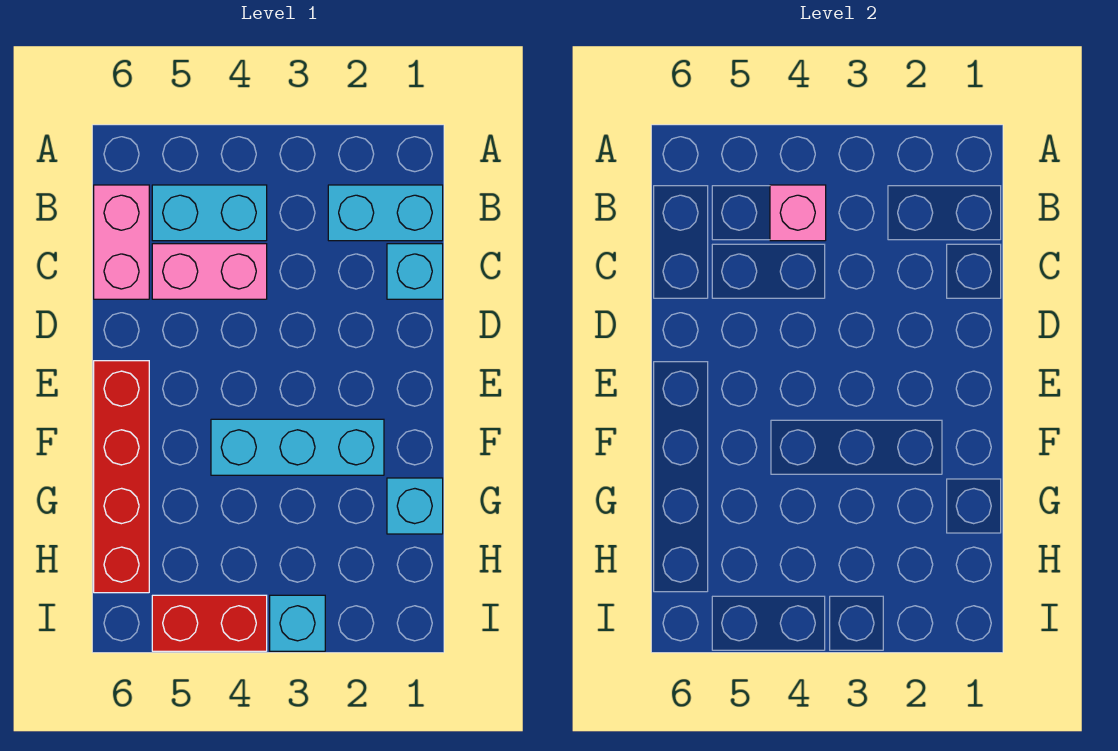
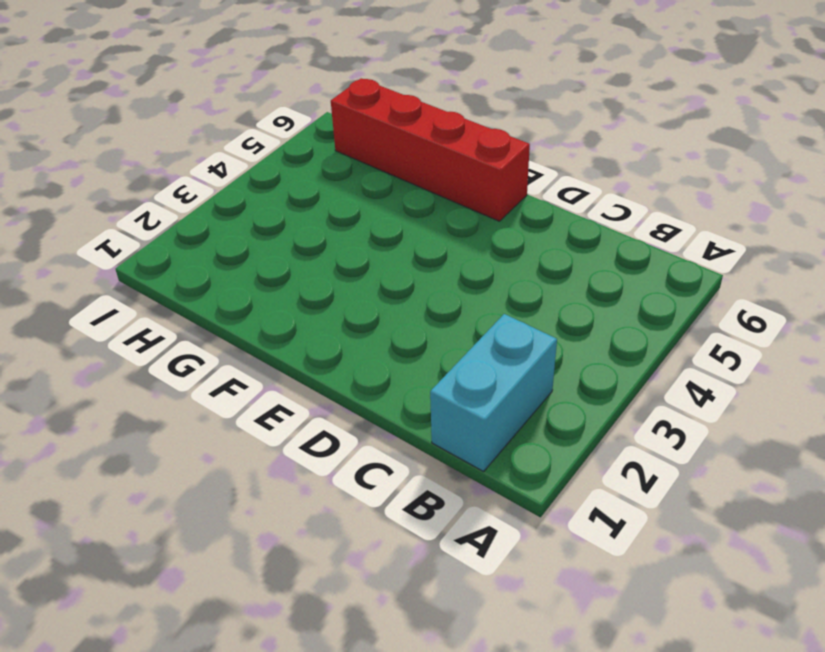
none -> cyan 1x2 brick [152,185,267,241]
none -> pink 1x2 brick [94,185,149,299]

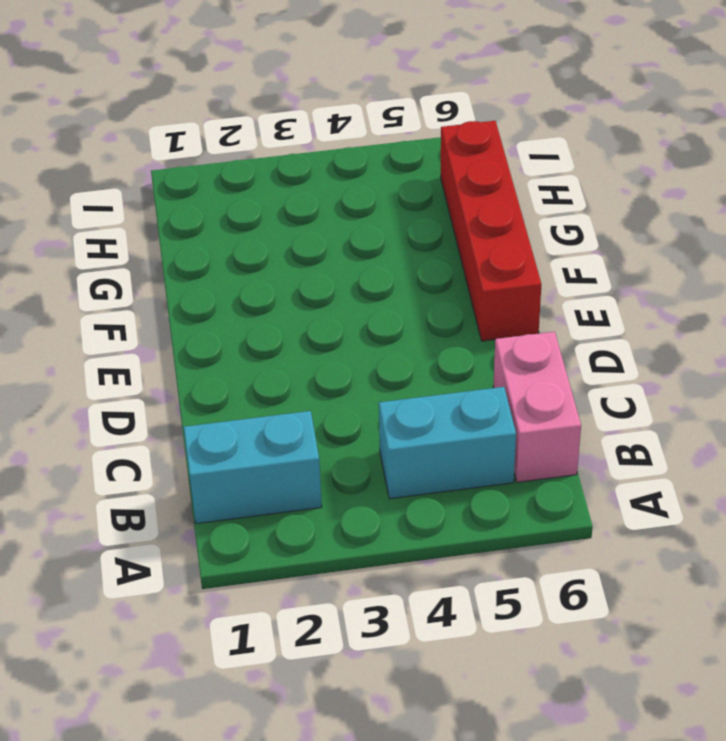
none -> cyan 1x1 brick [387,244,443,299]
none -> pink 1x2 brick [152,244,267,299]

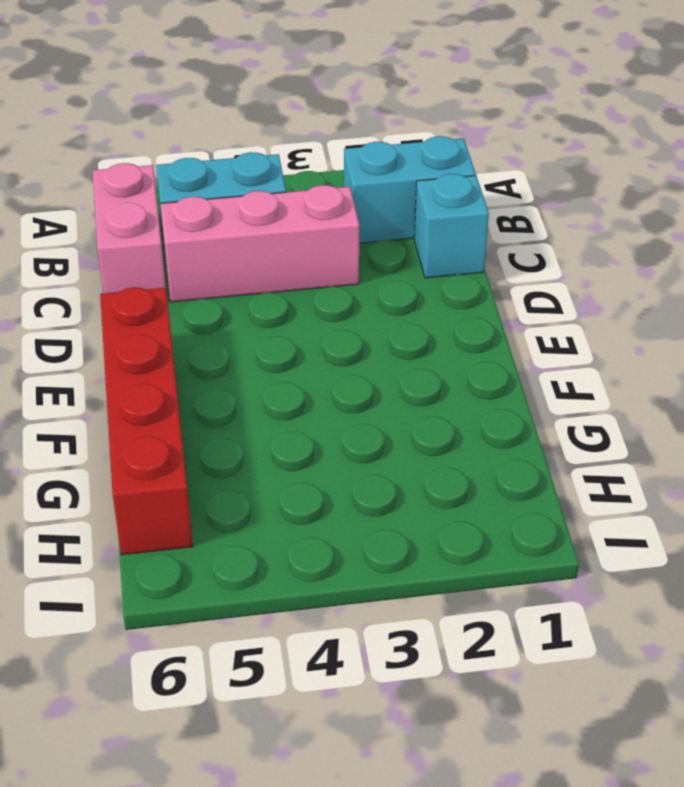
pink 1x3 brick [160,185,359,302] -> pink 1x2 brick [152,244,267,299]
none -> cyan 1x3 brick [211,419,384,475]
none -> cyan 1x1 brick [387,478,443,534]

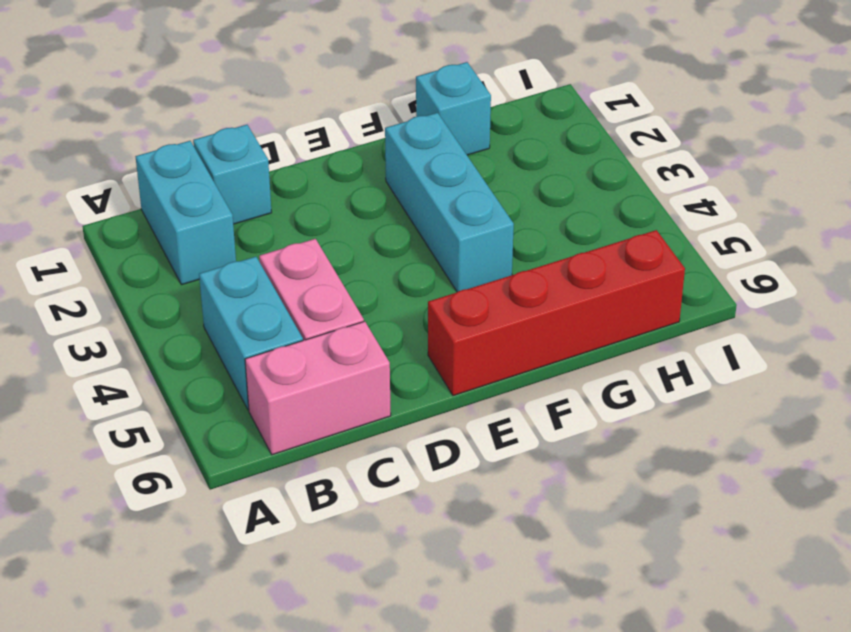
none -> cyan 1x1 brick [270,595,325,651]
none -> red 1x2 brick [152,595,267,651]

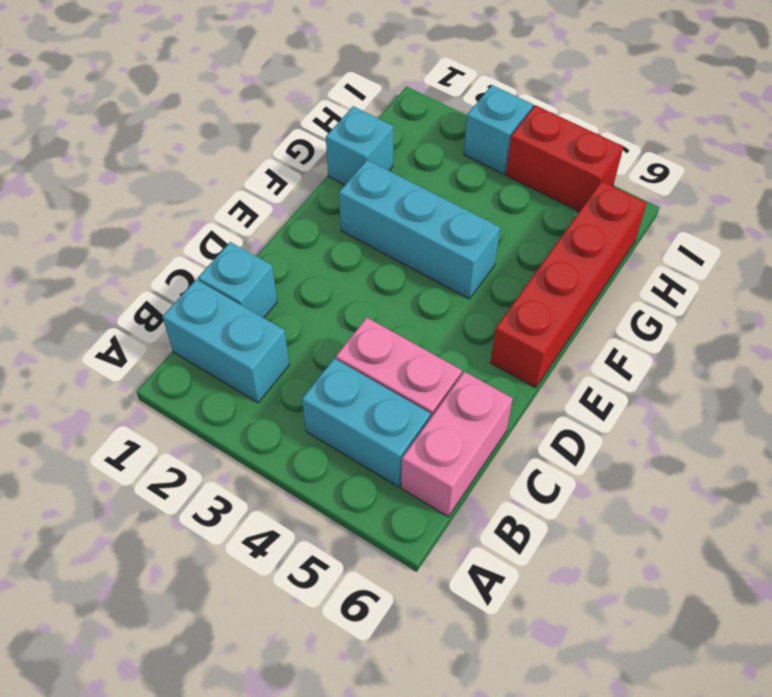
none -> pink 1x1 brick [770,185,826,241]

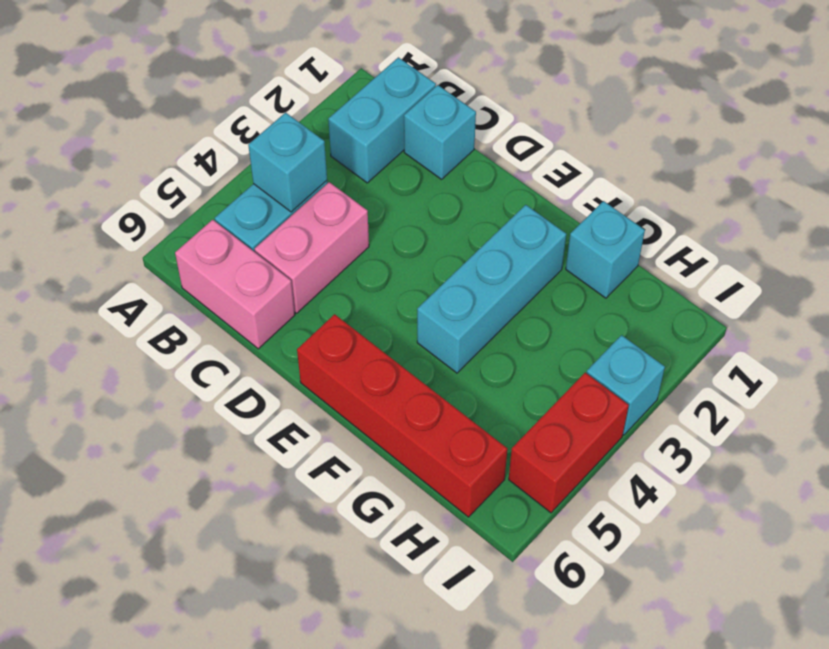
cyan 1x1 brick [248,113,327,212] -> pink 1x1 brick [770,185,826,241]

